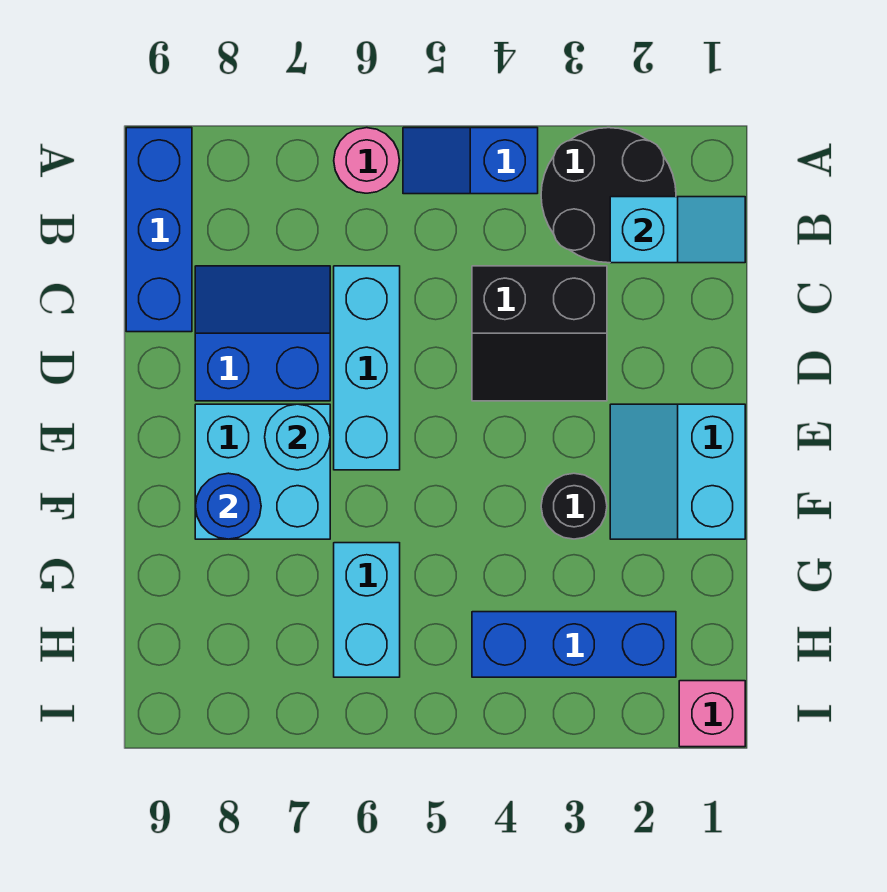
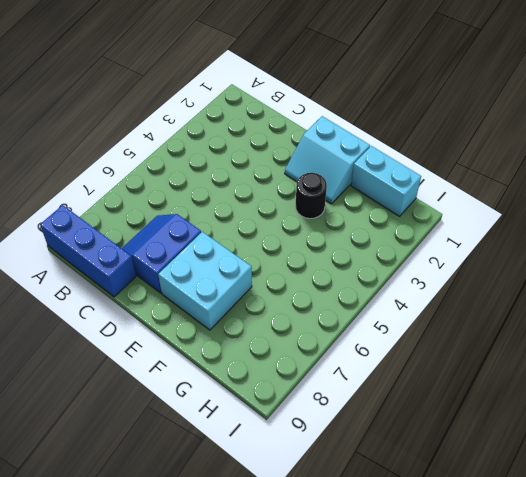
cyan 1x2 brick [351,146,421,216] -> cyan 1x2 brick moved to [334,543,400,677]
none -> black 2x2 round brick [541,128,676,263]
none -> blue 1x2 slope [403,128,538,194]
none -> pink 1x1 round brick [334,128,400,193]

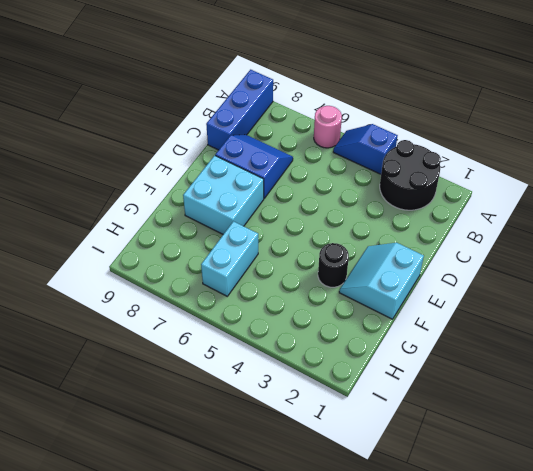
none -> black 2x2 slope [472,266,607,401]
none -> cyan 1x3 brick [334,266,400,470]
none -> blue 1x3 brick [472,612,676,677]

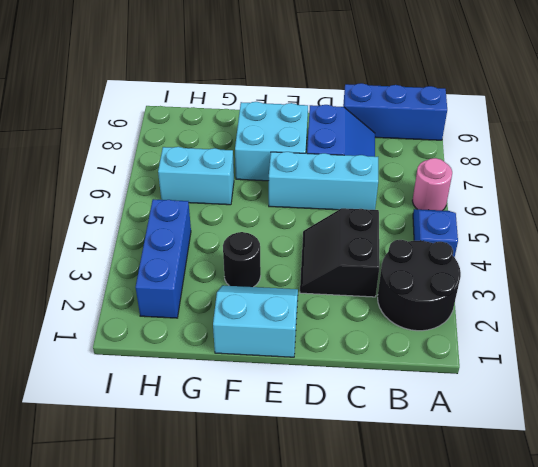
none -> pink 1x1 brick [679,681,745,747]
none -> cyan 1x2 slope [610,197,745,263]
none -> cyan 1x1 round brick [265,404,330,470]

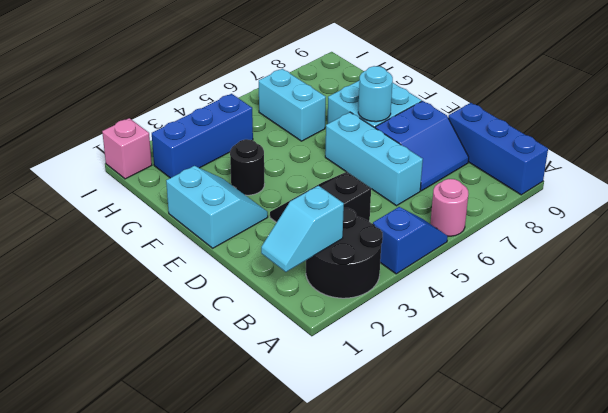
none -> blue 1x1 round brick [195,473,261,539]

